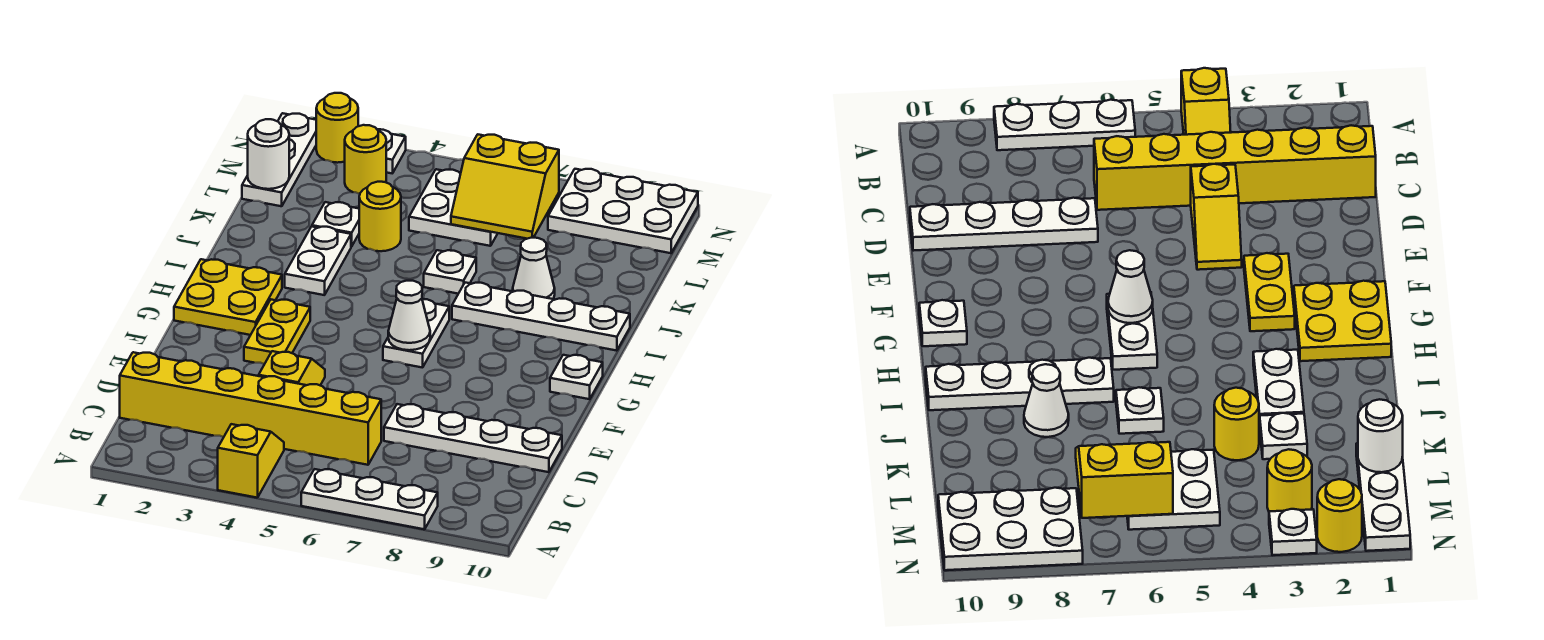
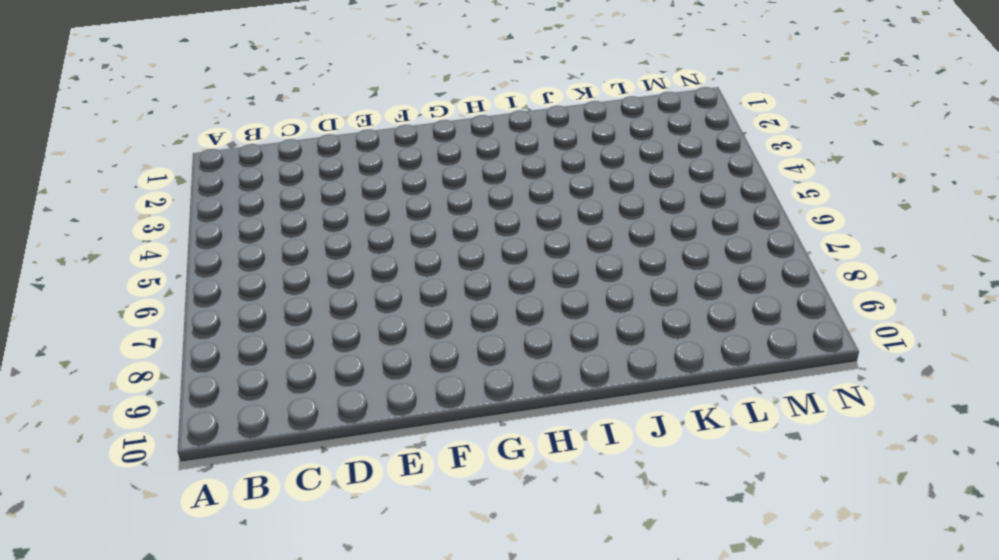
none -> yellow 1x2 slope [218,424,284,498]
none -> white 1x3 plate [301,469,438,529]
none -> yellow 1x6 brick [120,352,381,465]

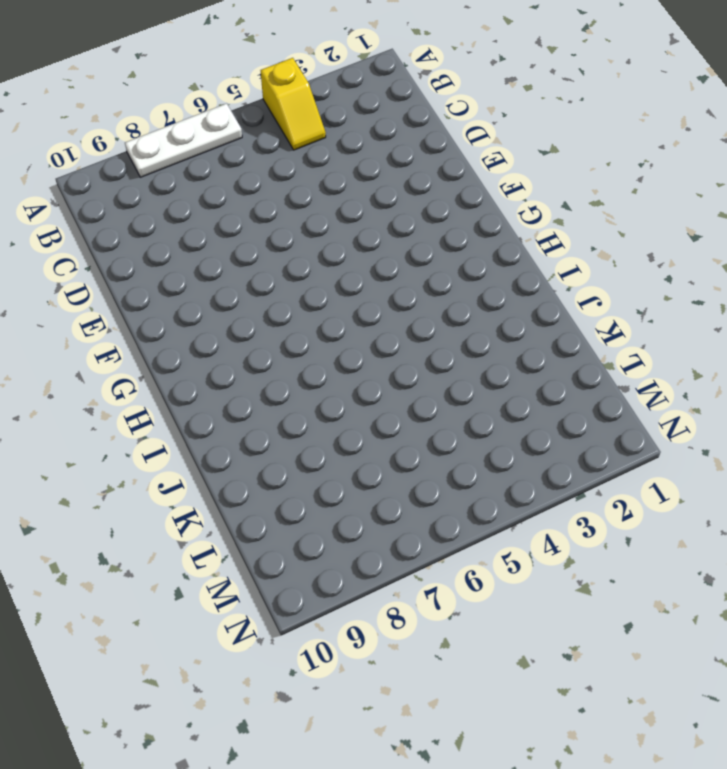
none -> yellow 1x6 brick [120,352,381,465]
none -> yellow 1x2 slope [259,351,325,385]
none -> white 1x4 plate [384,404,562,472]

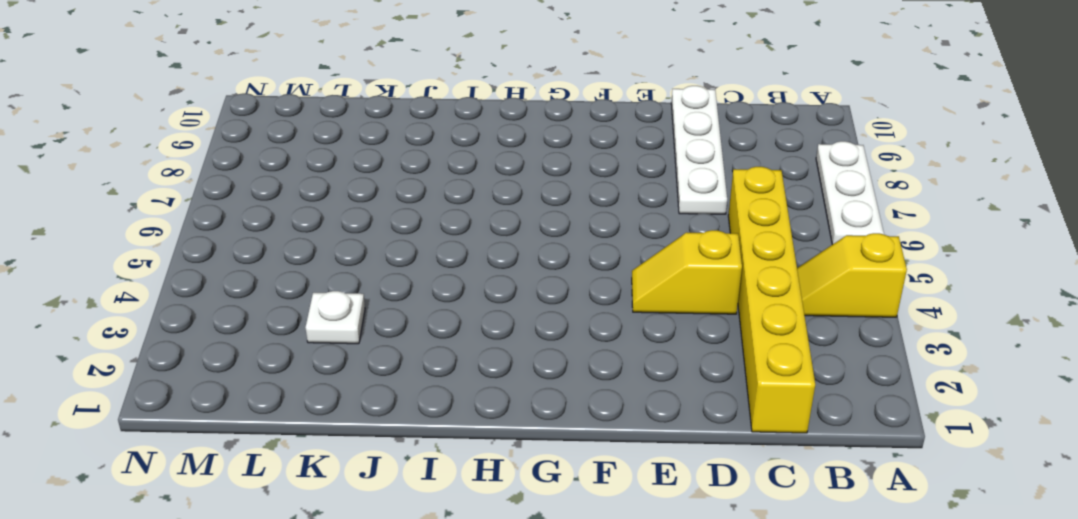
none -> yellow 1x2 plate [244,300,310,364]
none -> yellow 2x2 plate [174,259,282,335]
none -> white 1x2 plate [383,299,449,368]

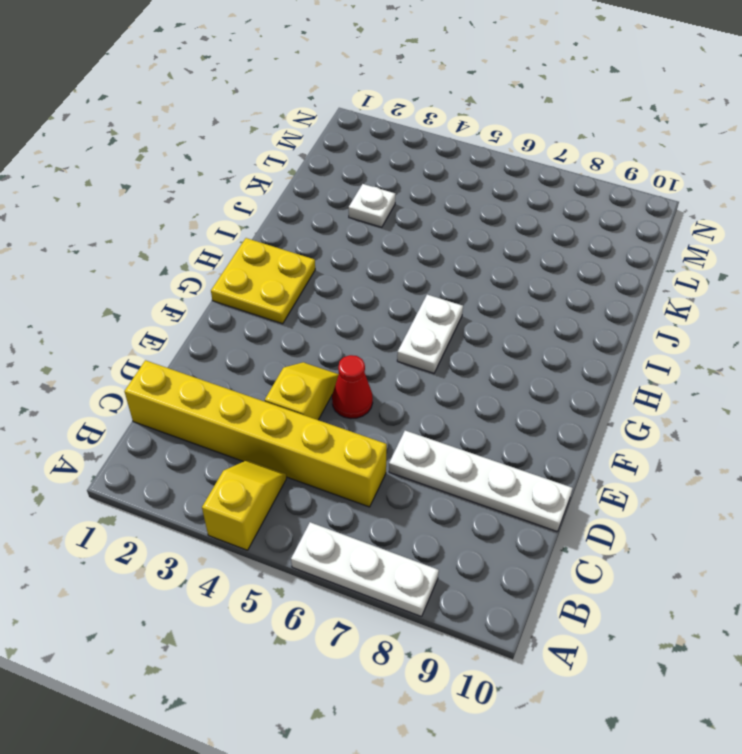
red 1x1 cone [332,355,373,419] -> none
none -> yellow 1x2 plate [244,300,310,364]
none -> white 1x1 plate [550,355,603,399]
none -> white 1x2 plate [285,226,351,295]

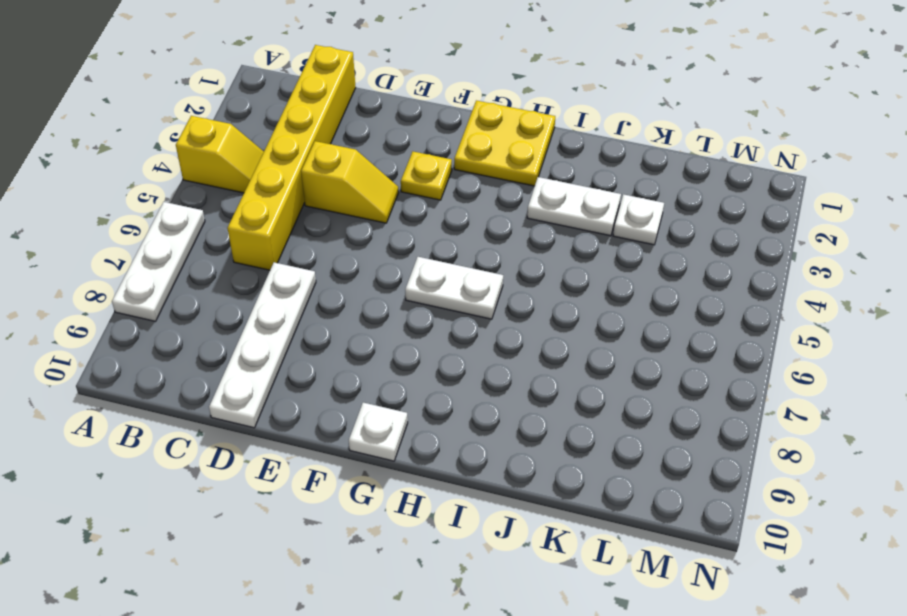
yellow 1x1 plate [401,152,452,200] -> yellow 1x2 plate [244,300,310,364]
none -> white 1x4 plate [452,283,630,351]
none -> white 1x1 plate [424,250,476,294]
none -> white 1x1 cone [513,238,555,299]

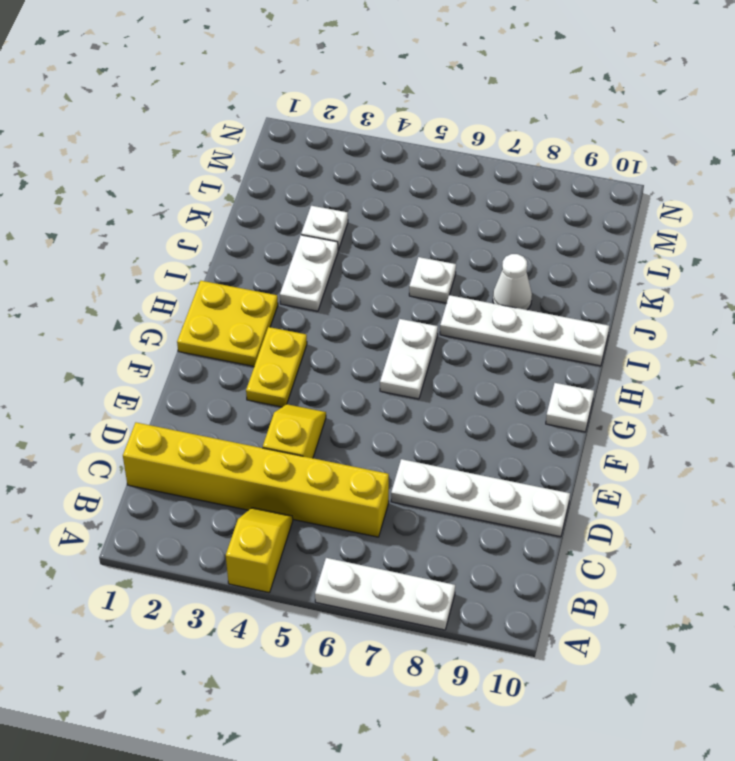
none -> yellow 1x1 round brick [359,182,401,251]
none -> white 1x3 plate [242,113,316,206]
none -> white 2x2 plate [409,169,498,246]

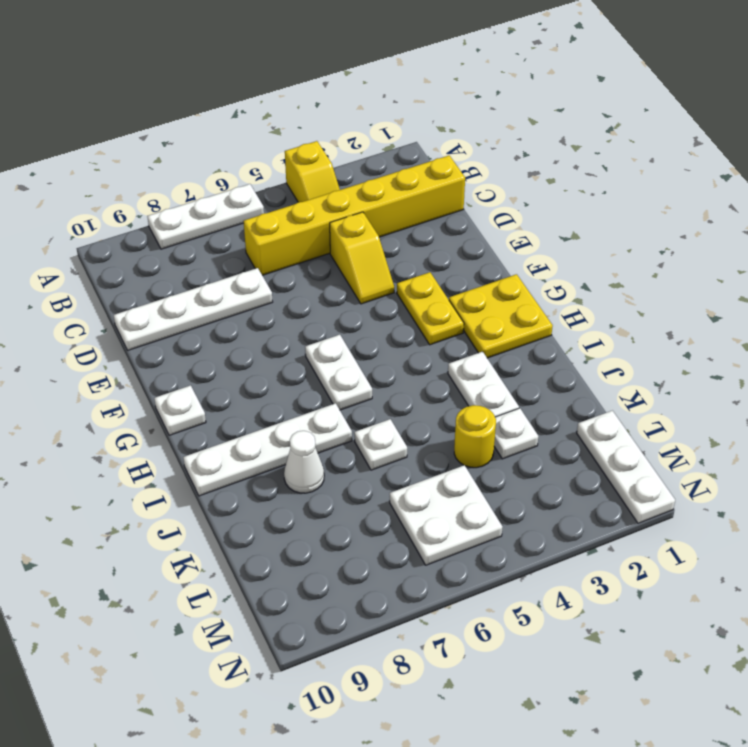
none -> yellow 1x1 round brick [345,125,386,194]
none -> white 2x3 plate [548,169,698,253]
none -> yellow 1x1 round brick [316,93,358,163]

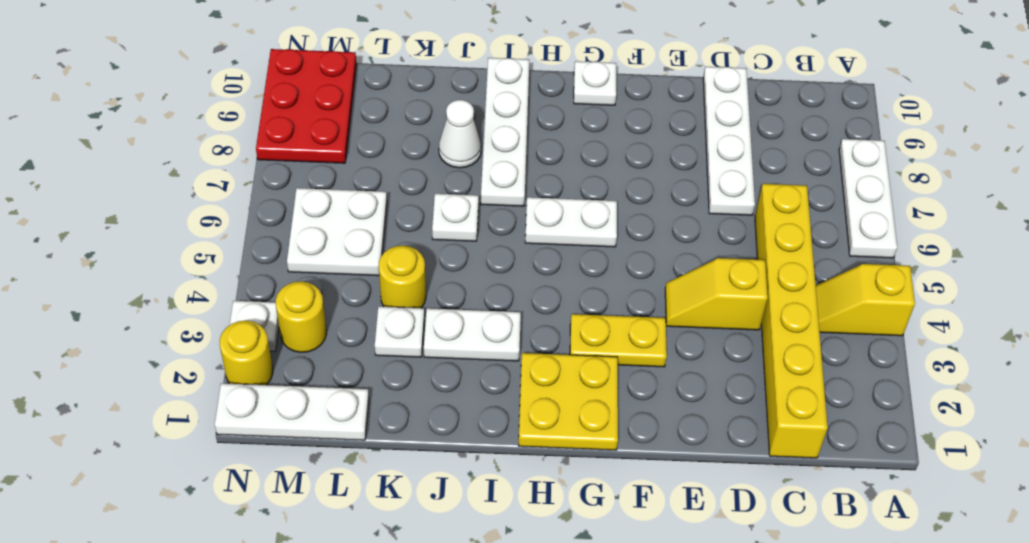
red 2x3 plate [256,49,356,163] -> white 2x3 plate [548,169,698,253]
none -> white 1x1 cone [388,281,430,350]
none -> white 1x1 round brick [248,119,289,189]
none -> yellow 2x2 slope [451,135,559,239]

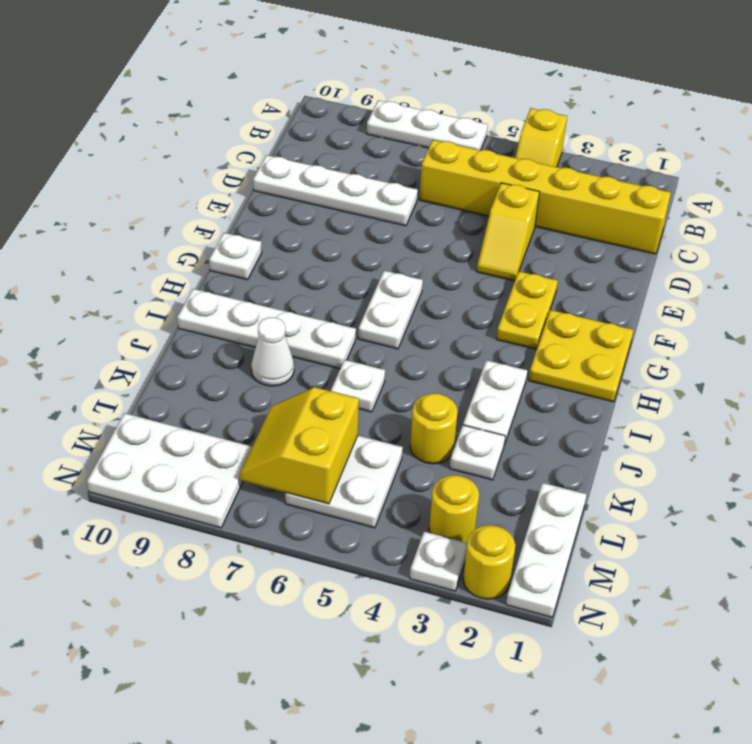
yellow 2x2 slope [240,387,359,504] -> yellow 2x2 slope turned to [451,135,559,239]
none -> white 1x1 cone [388,281,430,350]
none -> white 1x1 round brick [248,119,289,189]

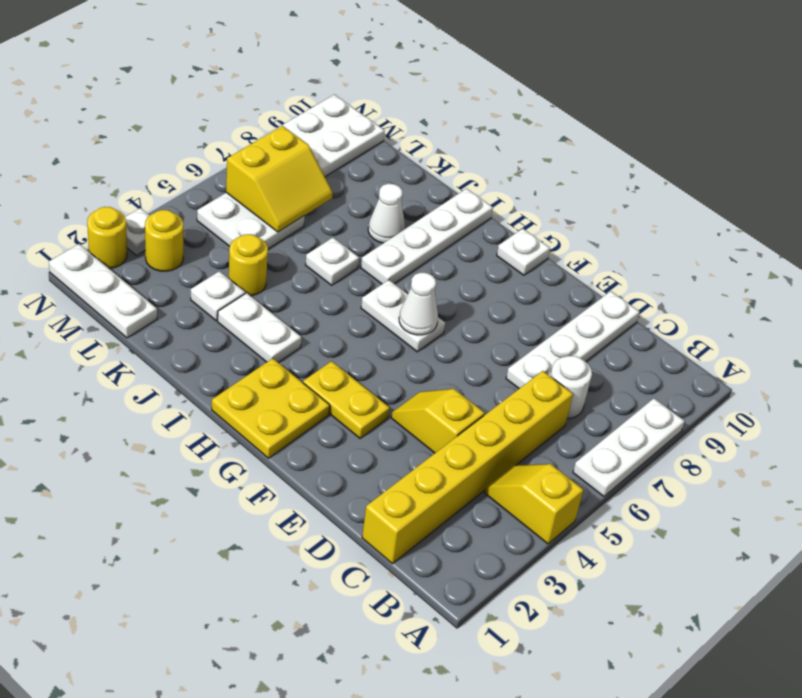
white 1x1 round brick [550,356,592,419] -> white 1x1 round brick moved to [248,119,289,189]

